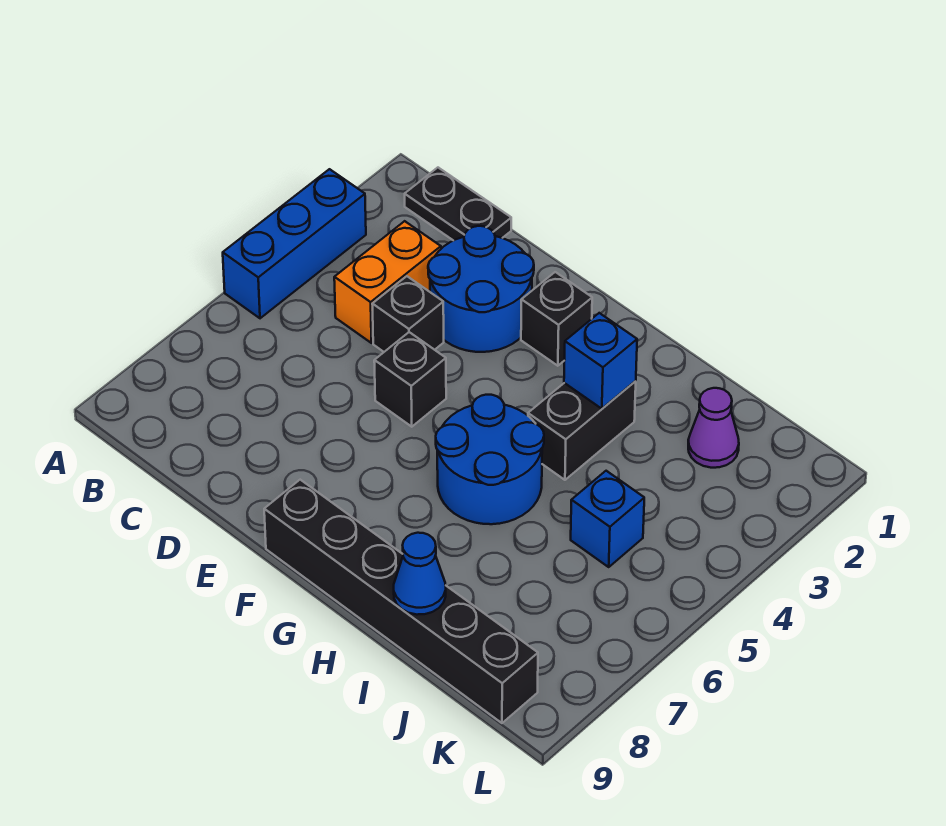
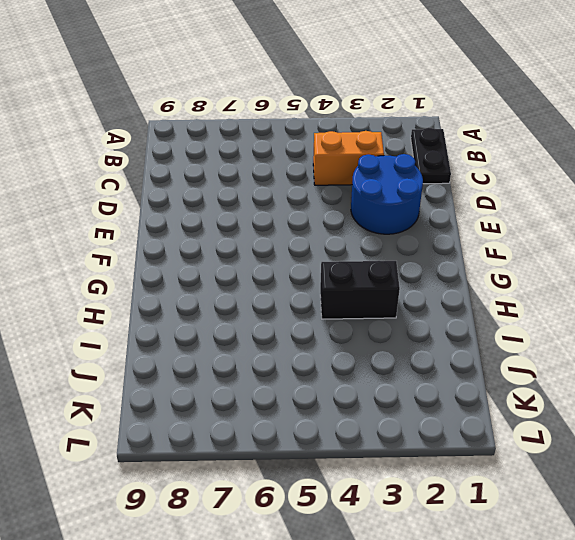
none -> blue 1x3 brick [223,169,366,318]
none -> black 1x1 brick [372,276,444,352]
none -> black 1x1 brick [374,332,446,427]

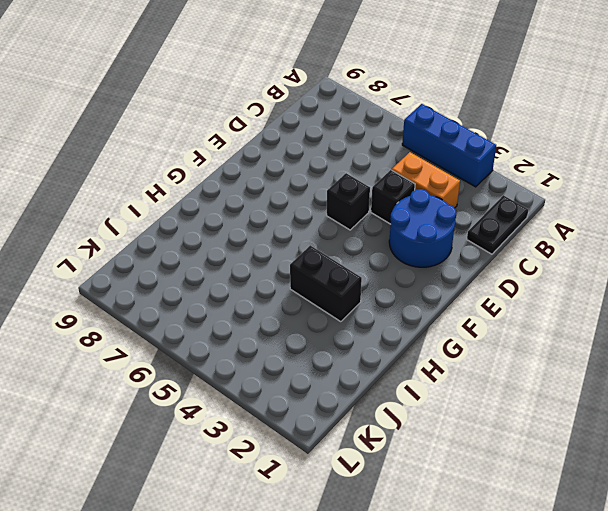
none -> black 1x1 brick [521,272,592,366]
none -> black 1x6 brick [264,480,538,723]
none -> blue 2x2 round brick [436,395,544,524]

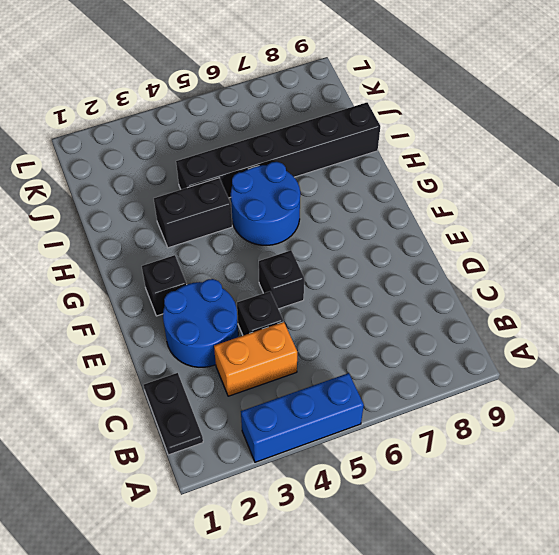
black 1x6 brick [176,103,380,198] -> black 1x6 brick turned to [264,480,538,723]
none -> purple 1x1 cone [688,388,739,468]
none -> blue 1x1 brick [571,471,644,567]
none -> blue 1x1 brick [564,313,637,409]

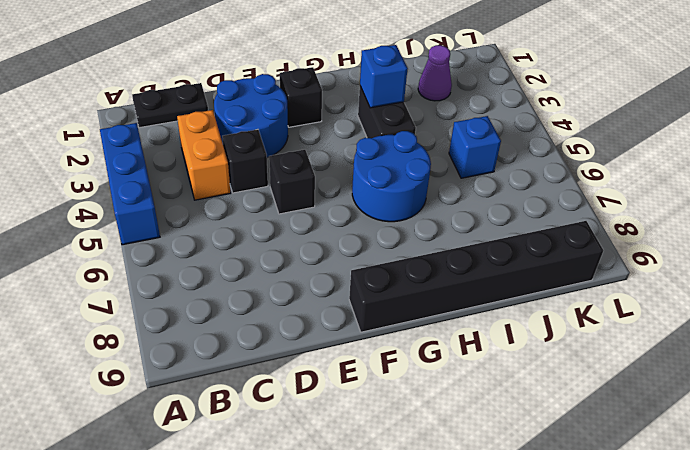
none -> blue 1x1 cone [394,533,446,615]

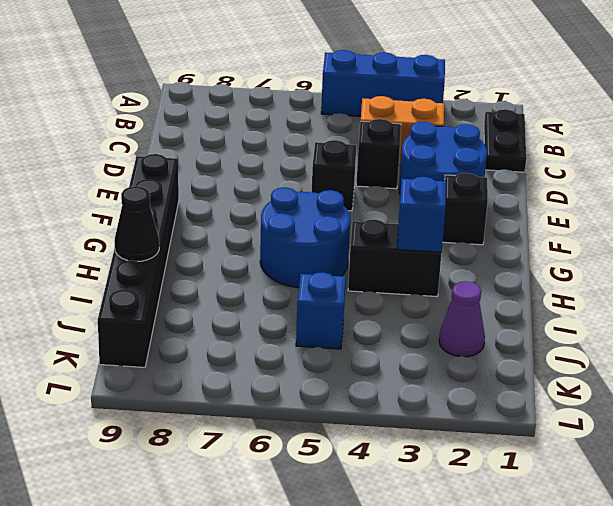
black 1x1 cone [115,186,159,261] -> blue 1x1 cone [394,533,446,615]

